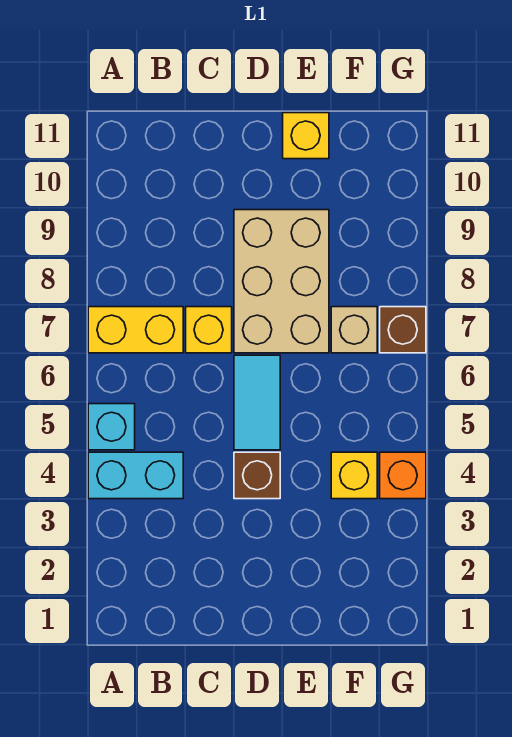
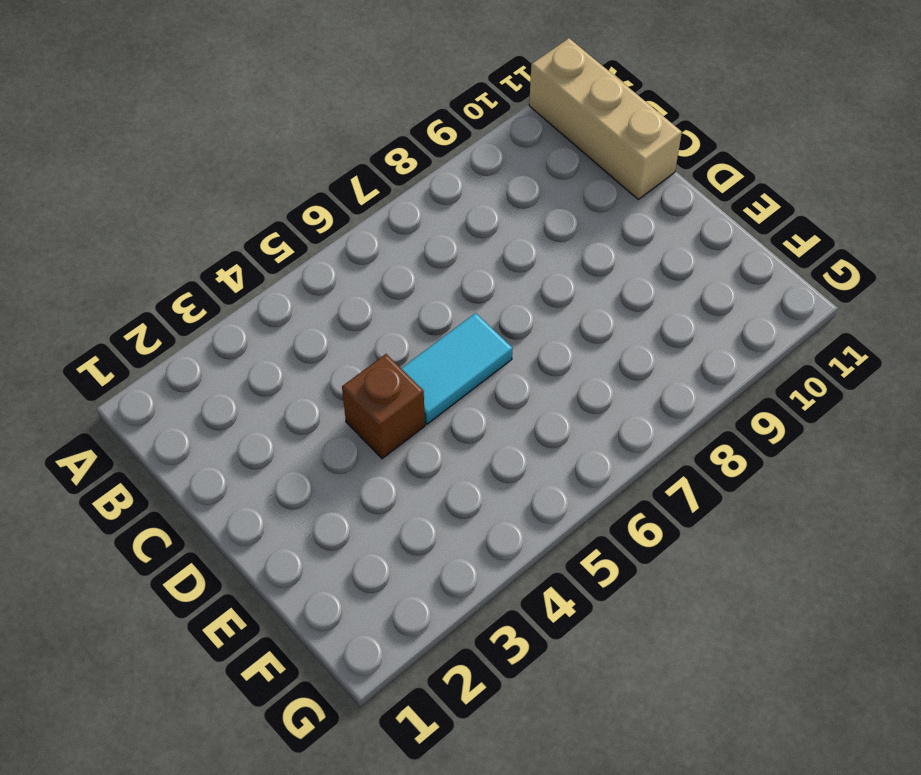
tan 1x3 brick [529,38,682,199] -> none
none -> cyan 1x2 brick [88,452,183,499]
none -> cyan 1x1 brick [88,404,135,450]
none -> yellow 1x2 brick [88,307,183,353]

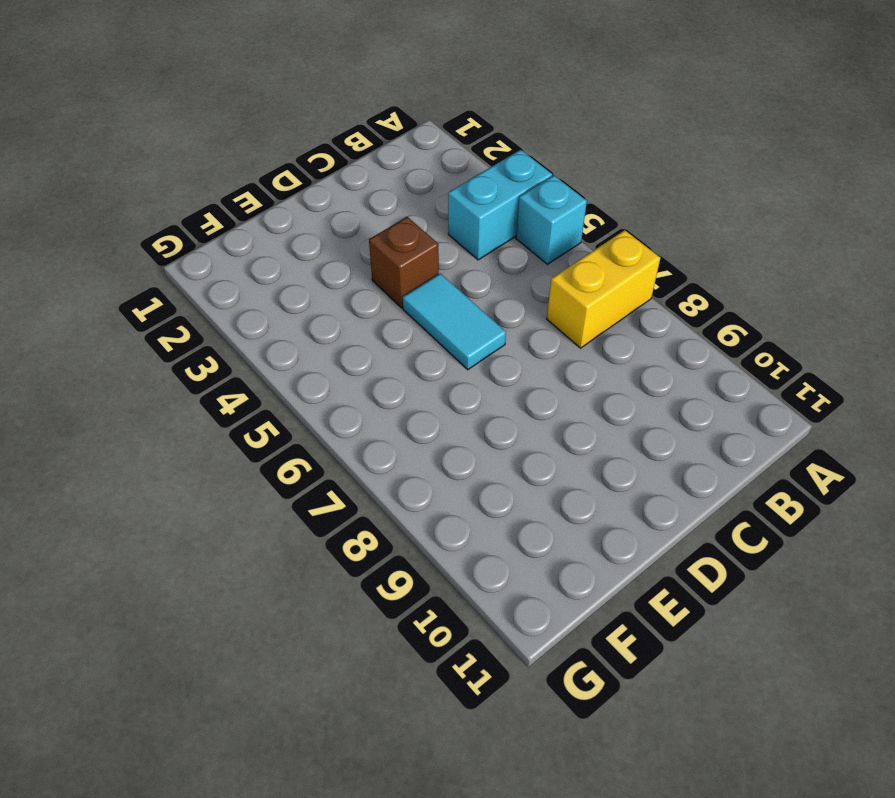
none -> yellow 1x1 brick [186,307,232,353]
none -> tan 2x3 brick [234,210,329,353]
none -> yellow 1x1 brick [283,113,329,159]

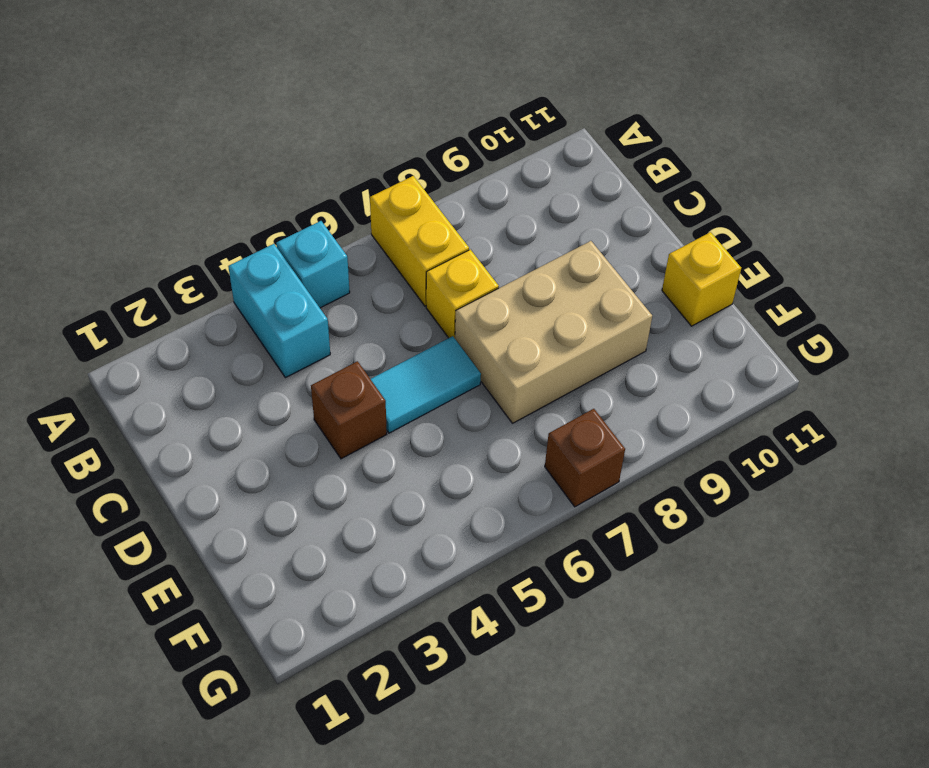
none -> yellow 1x1 brick [331,452,377,499]
none -> tan 1x1 brick [331,307,377,353]
none -> orange 1x1 brick [380,452,426,499]

